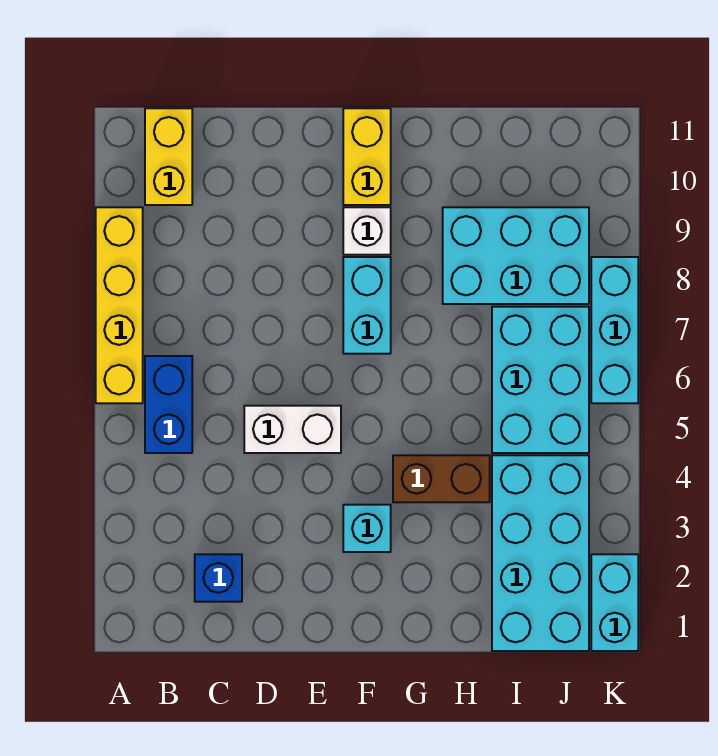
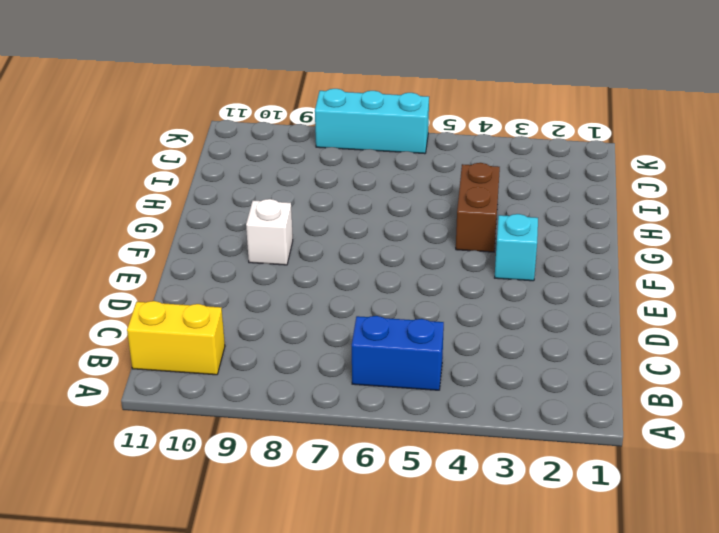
none -> yellow 1x4 brick [96,207,143,403]
none -> blue 1x1 brick [195,554,242,602]
none -> white 1x2 brick [244,406,341,453]

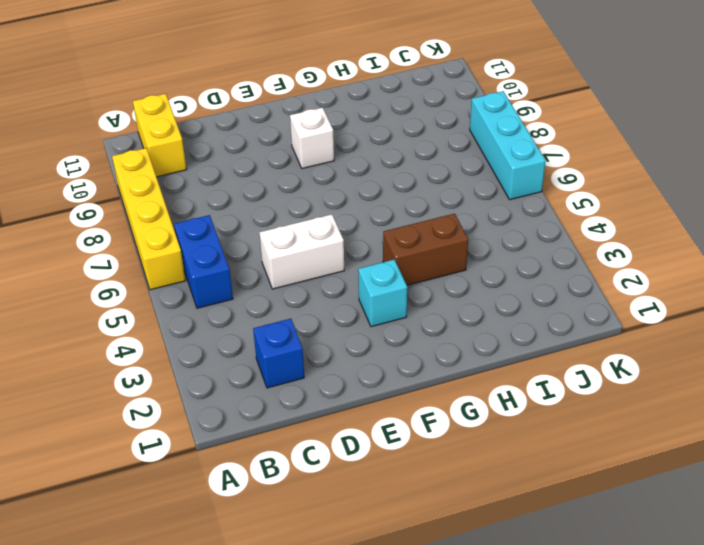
none -> cyan 1x2 brick [343,257,391,354]
none -> yellow 1x2 brick [343,108,391,205]
none -> cyan 2x3 brick [443,207,589,304]

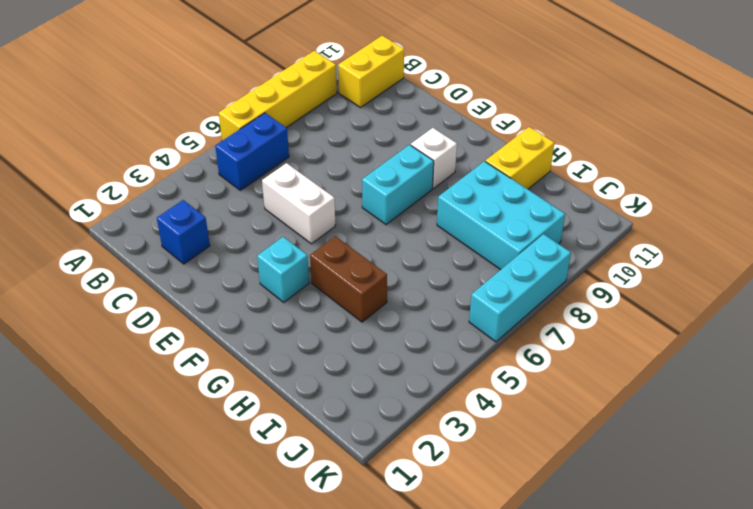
yellow 1x2 brick [485,127,554,189] -> yellow 1x2 brick moved to [343,108,391,205]
none -> cyan 2x4 brick [492,455,589,651]
none -> cyan 2x3 brick [492,307,589,453]
none -> cyan 1x2 brick [591,554,638,651]

